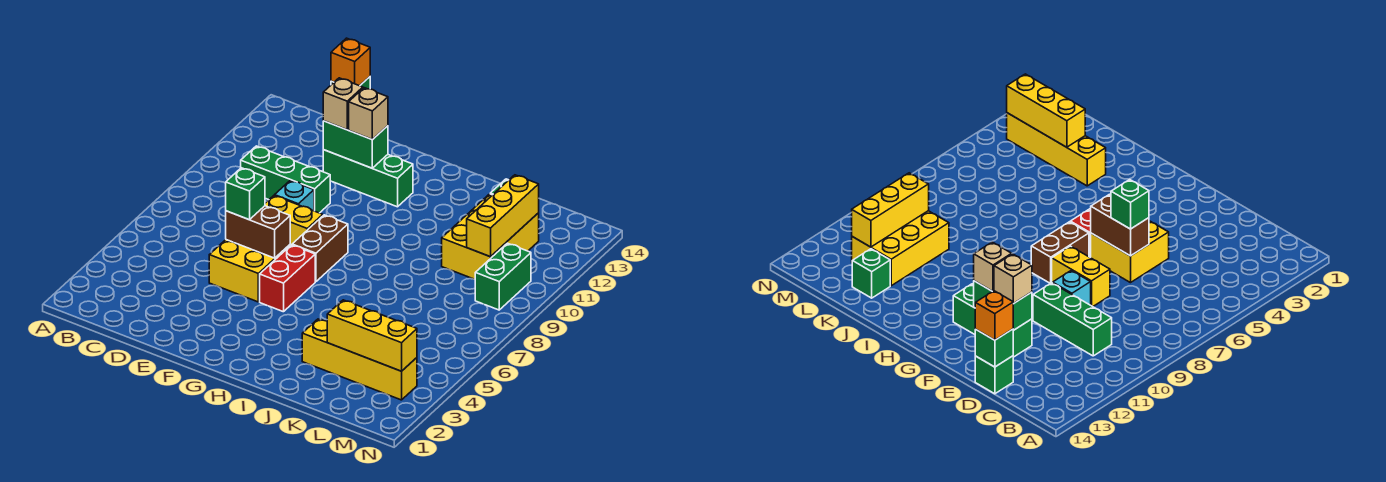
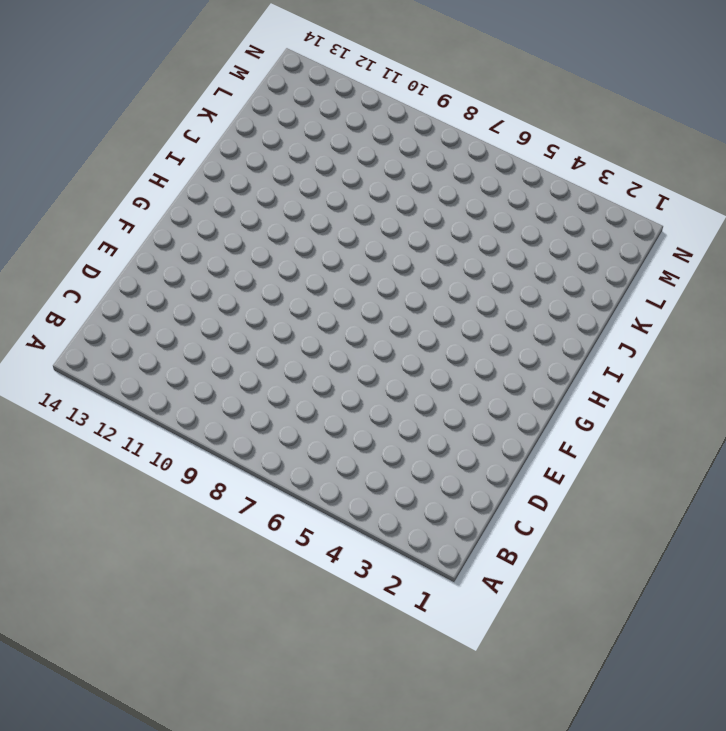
none -> green 1x3 brick [241,146,330,213]
none -> green 1x1 brick [975,356,1013,394]
none -> yellow 2x2 brick [209,240,290,302]

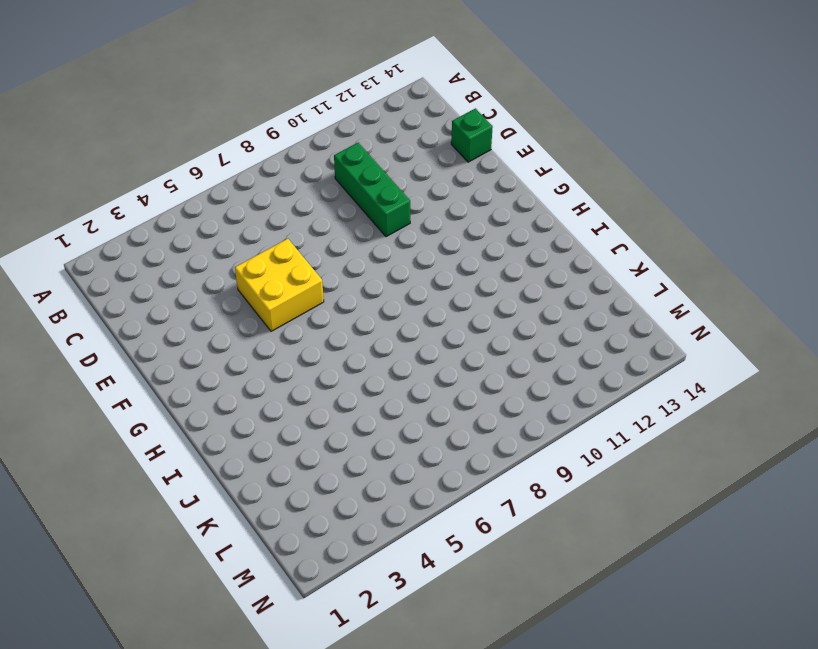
none -> yellow 1x2 brick [265,196,323,246]
none -> cyan 1x1 brick [275,181,314,211]
none -> green 1x3 brick [323,150,413,207]

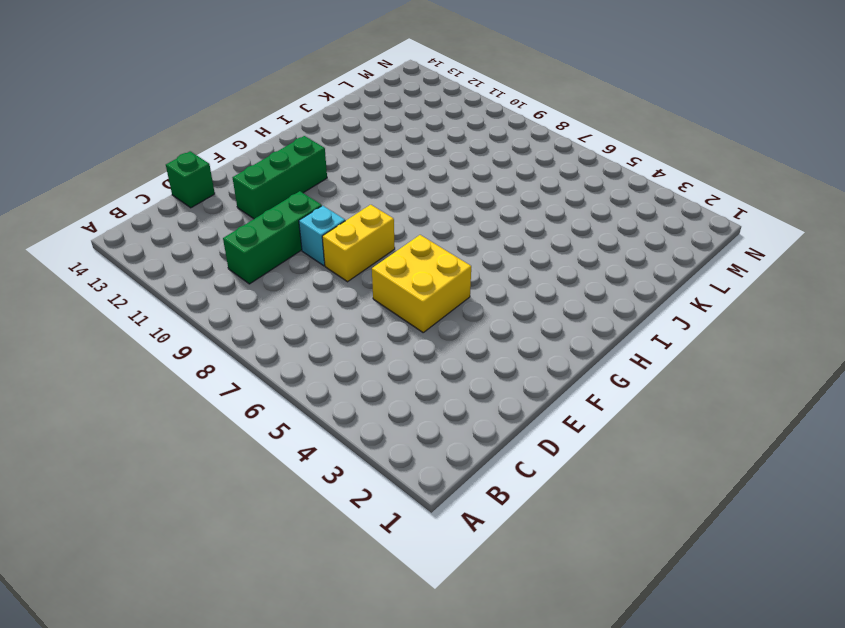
none -> red 1x2 brick [260,245,315,312]
none -> brown 1x2 brick [292,215,348,282]
none -> yellow 1x4 brick [302,319,417,400]

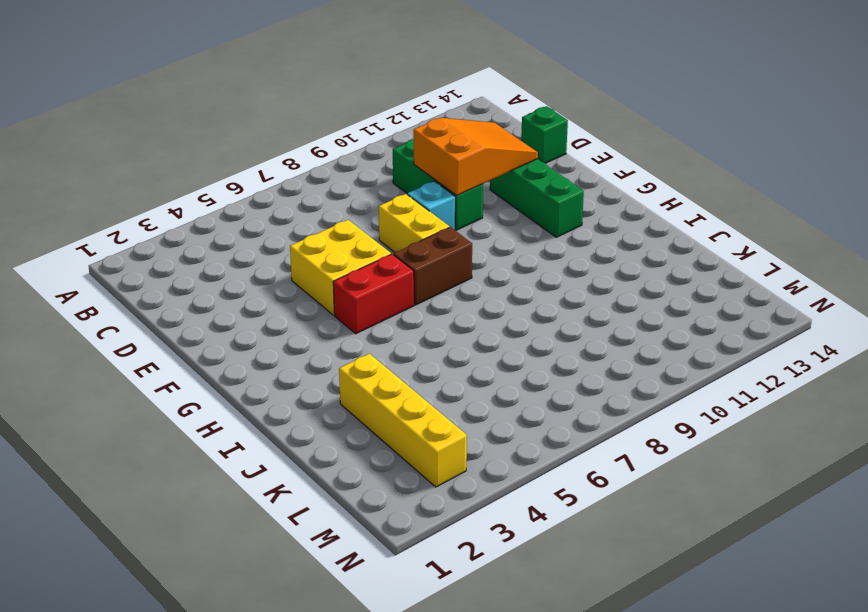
orange 2x3 slope [414,118,538,195] -> green 1x2 brick [323,121,388,168]
none -> yellow 2x3 brick [442,194,539,279]
none -> green 1x1 brick [852,249,890,298]
none -> green 1x2 brick [475,243,531,310]

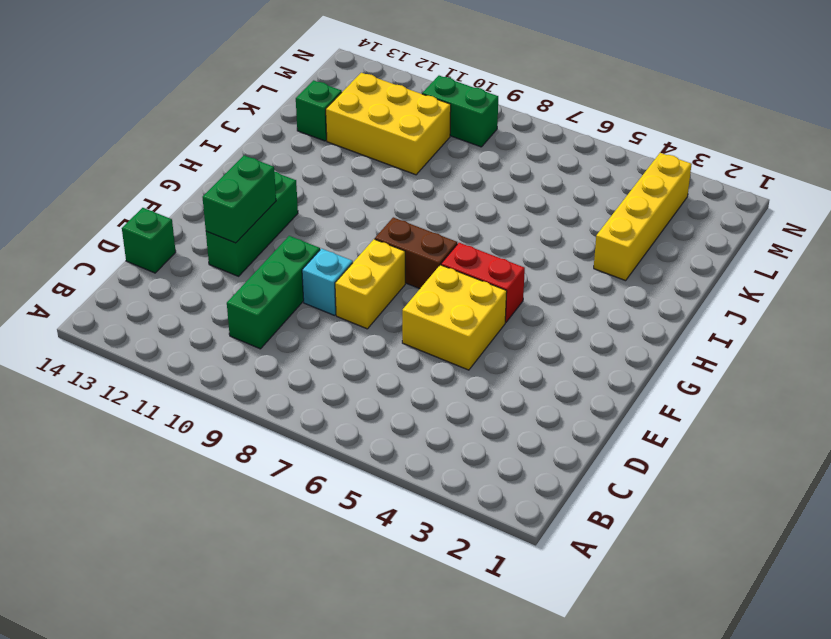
none -> green 1x1 brick [975,329,1013,367]
none -> brown 1x2 brick [226,206,290,258]
none -> yellow 1x3 brick [327,300,417,371]

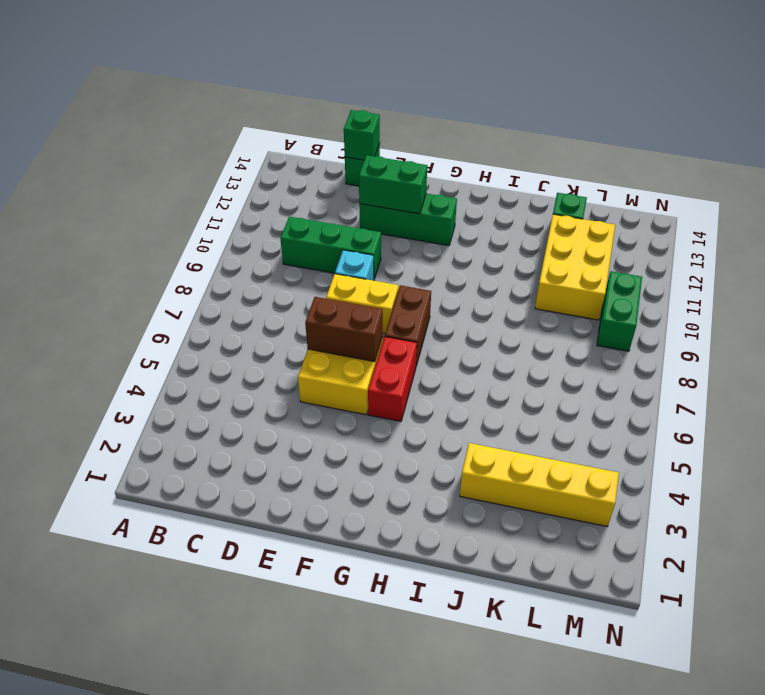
none -> yellow 1x3 brick [327,300,417,371]
none -> yellow 1x3 brick [467,175,539,257]
none -> orange 1x1 brick [331,38,370,86]

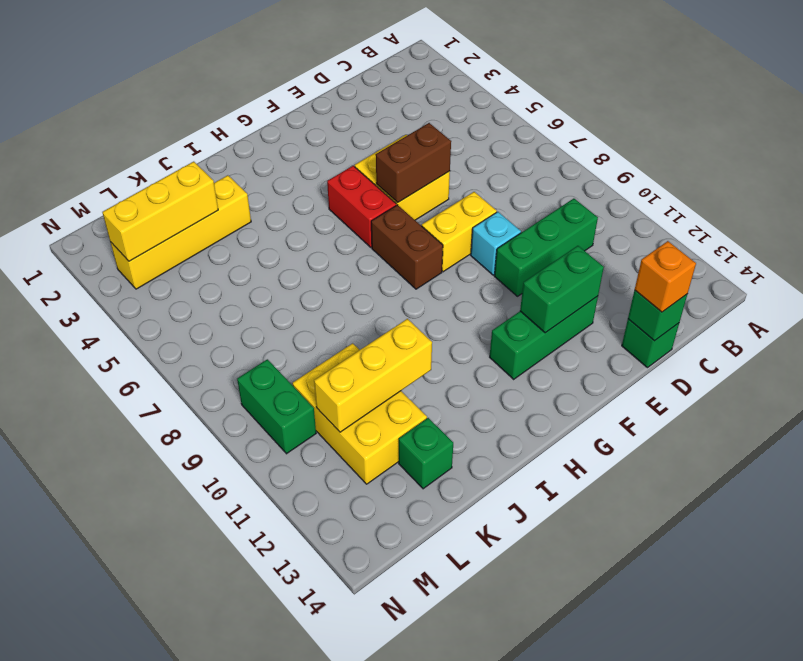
yellow 1x3 brick [314,319,432,432] -> yellow 1x3 brick turned to [467,175,539,257]
none -> green 1x1 brick [226,168,265,220]
none -> tan 1x1 brick [323,78,363,130]
none -> tan 1x1 brick [349,88,388,140]

